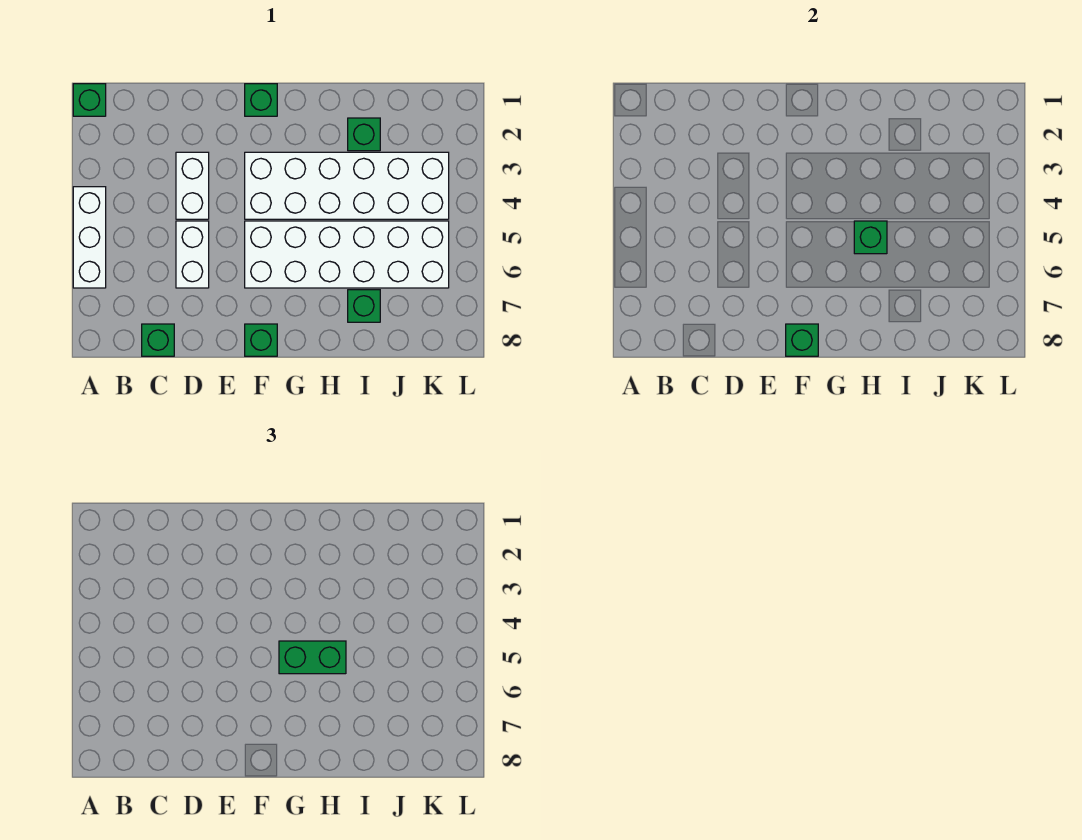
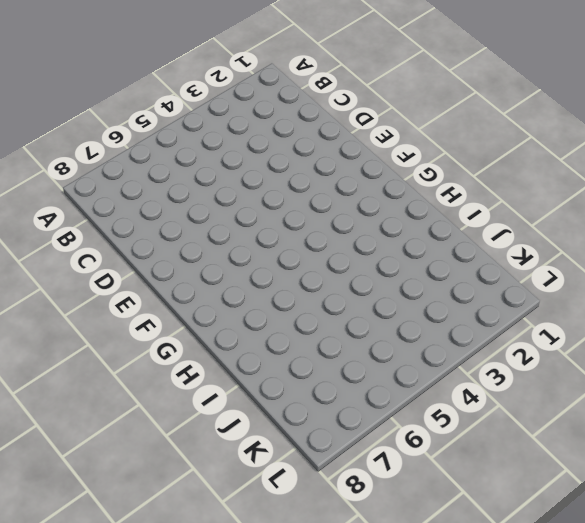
none -> green 1x1 brick [73,84,106,116]
none -> white 1x3 brick [73,187,106,288]
none -> green 1x1 brick [142,324,174,356]

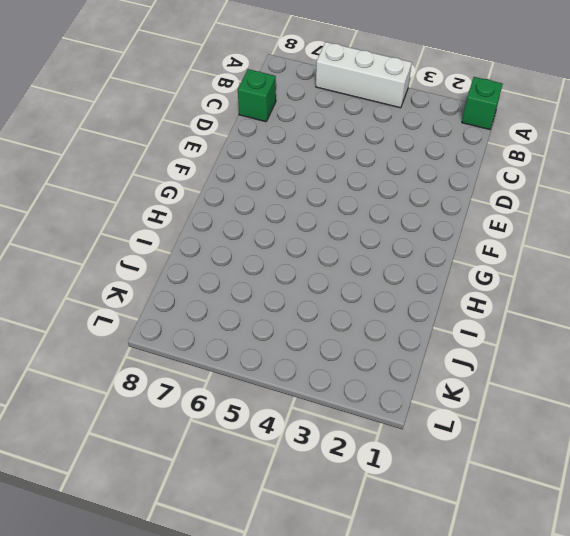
none -> white 1x2 brick [176,152,209,219]
none -> white 1x2 brick [176,221,209,288]
none -> green 1x1 brick [245,84,277,116]

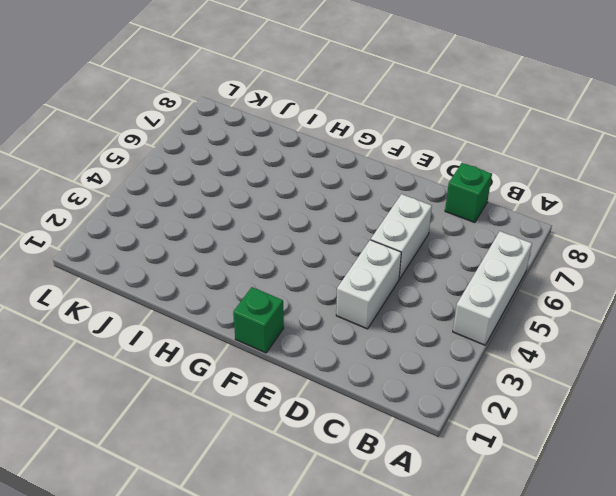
none -> green 1x1 brick [73,84,106,116]
none -> white 2x6 brick [245,152,449,219]
none -> white 2x6 brick [245,221,449,288]

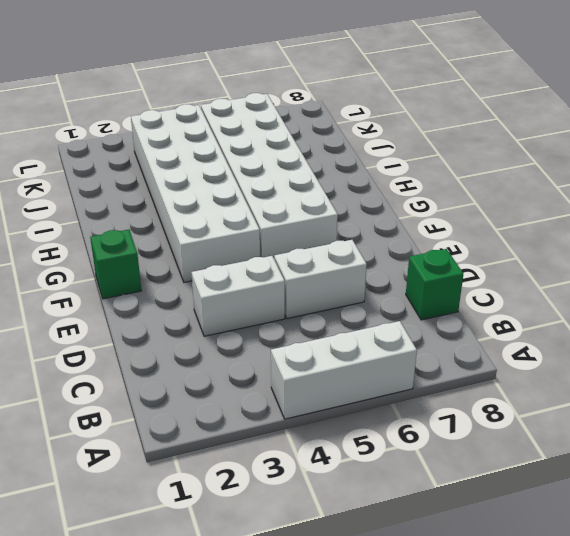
none -> green 1x1 brick [73,84,106,116]
none -> green 1x1 brick [245,324,277,356]
none -> green 1x1 brick [348,118,380,151]

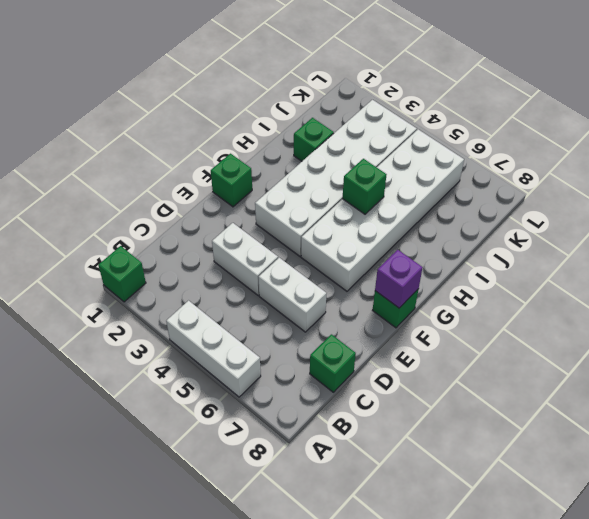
purple 1x1 brick [375,250,423,308] -> green 1x1 brick [786,324,818,356]
none -> green 1x1 brick [348,290,380,322]
none -> green 1x2 brick [279,641,346,674]

